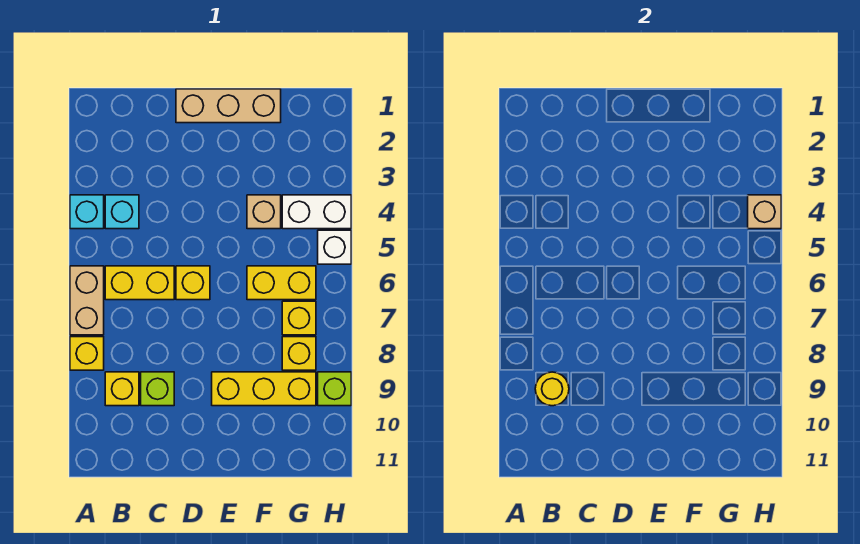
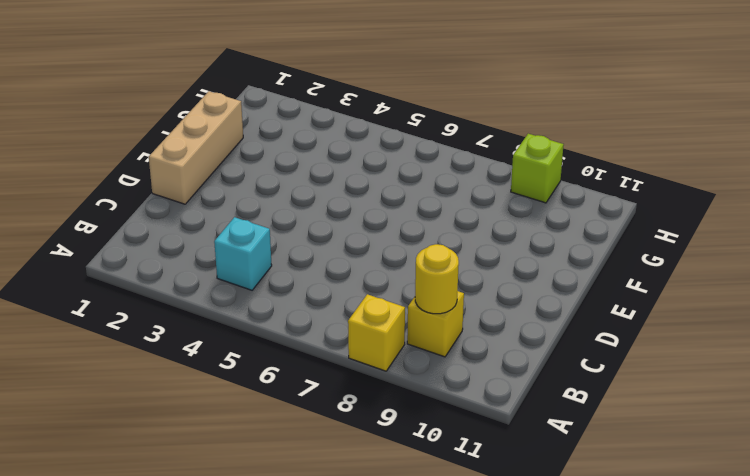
none -> cyan 1x1 brick [70,195,104,229]
none -> tan 1x2 brick [70,266,104,335]
none -> yellow 1x2 brick [105,266,174,300]

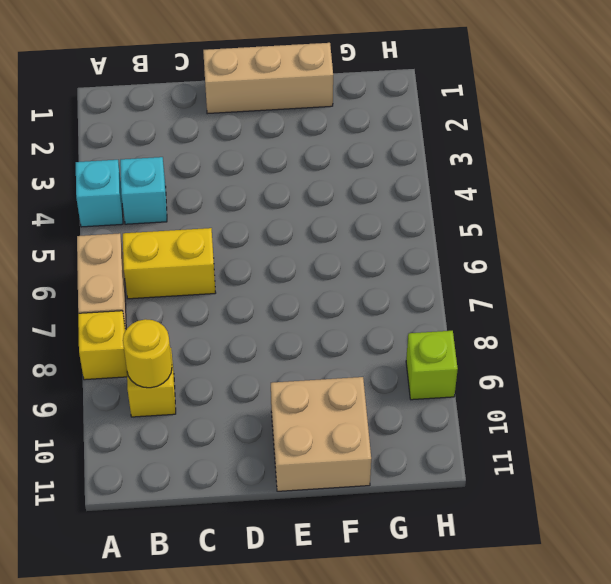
tan 2x2 brick [271,377,371,491] -> none
none -> lime 1x1 brick [141,372,174,406]
none -> yellow 1x1 brick [176,266,210,300]
none -> yellow 1x3 brick [212,372,316,406]

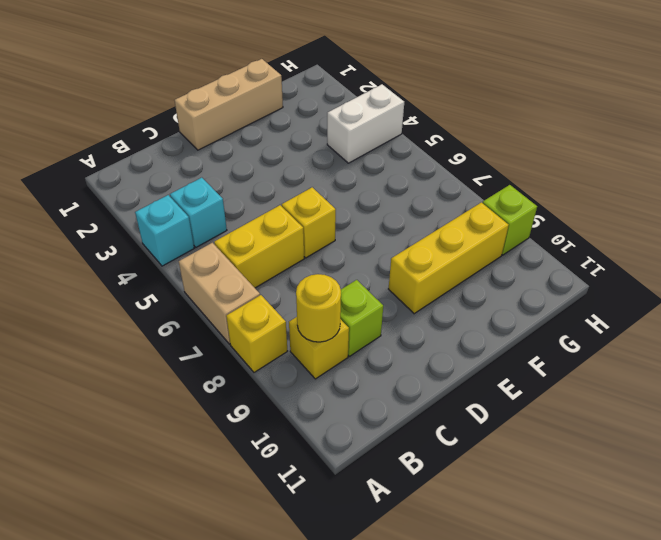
none -> tan 1x1 brick [247,195,281,229]
none -> yellow 1x2 brick [247,266,316,300]
none -> yellow 1x1 brick [282,301,316,335]

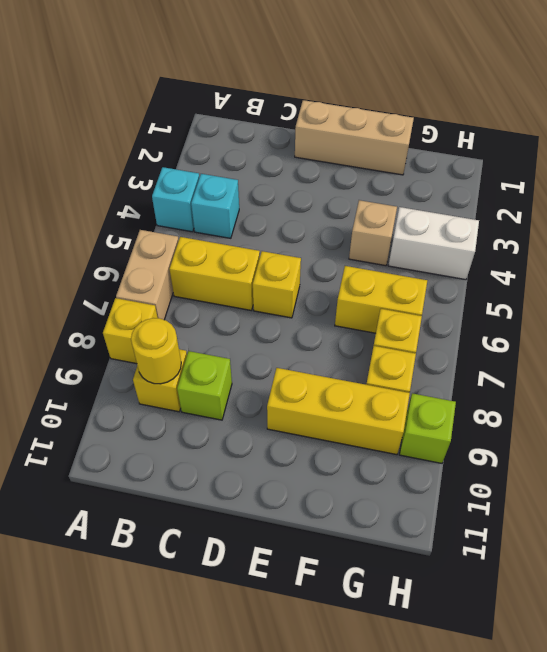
none -> white 1x1 brick [318,230,351,264]
none -> tan 1x1 brick [748,195,781,229]

